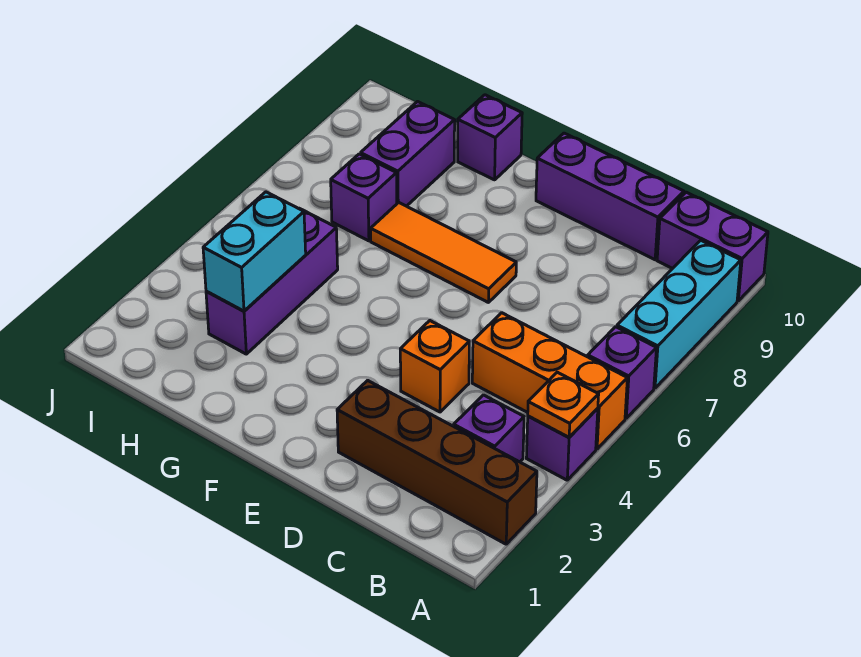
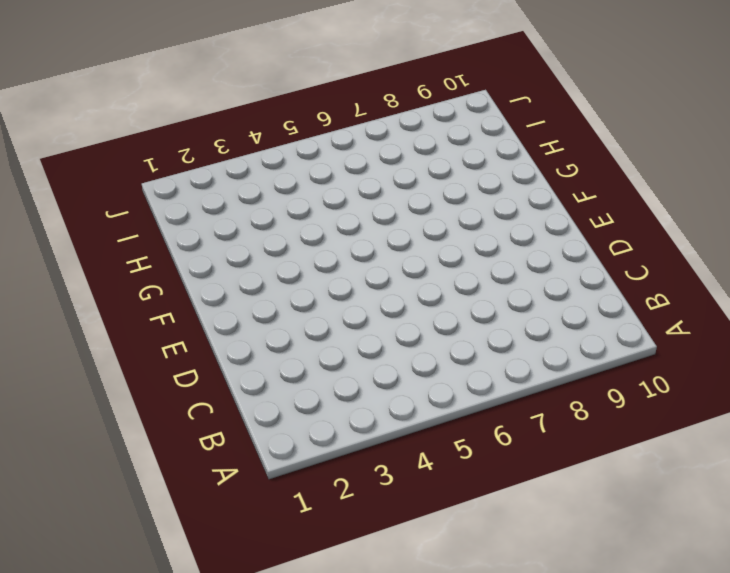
none -> brown 1x4 brick [337,380,537,544]
none -> purple 1x1 brick [526,409,598,480]
none -> orange 1x3 brick [472,313,627,449]

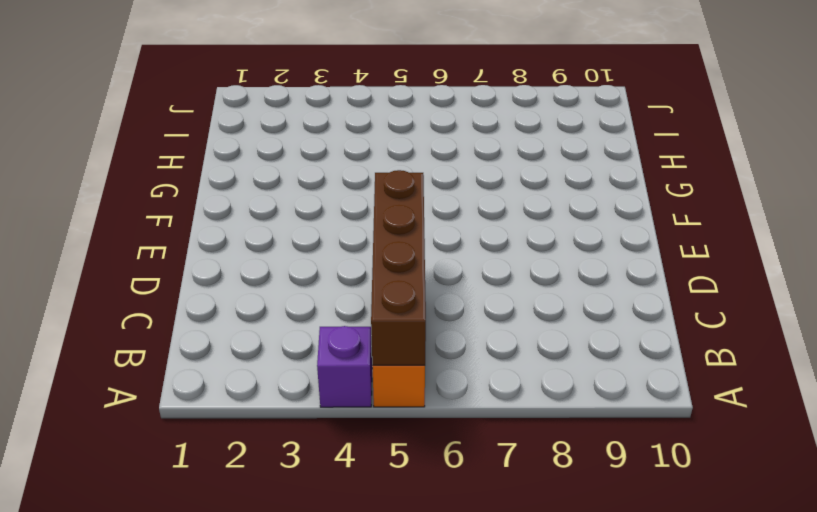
brown 1x4 brick [371,170,426,365] -> brown 1x4 brick moved to [337,380,537,544]
none -> purple 1x1 brick [588,327,656,418]
none -> cyan 1x3 brick [617,240,741,388]
none -> purple 1x2 brick [657,192,768,301]

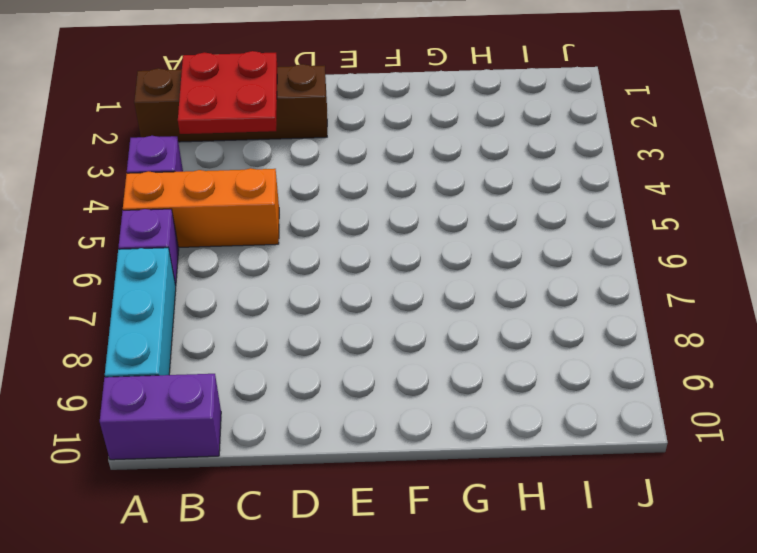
red 2x2 plate [178,51,277,134] -> none
none -> purple 1x1 brick [454,395,524,462]
none -> purple 1x3 brick [536,133,684,260]
none -> orange 1x1 brick [400,321,469,412]

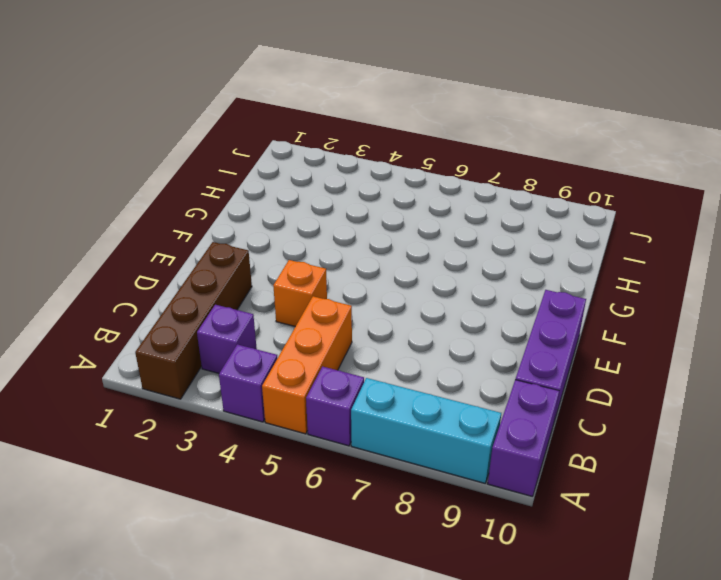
none -> orange 1x3 tile [371,202,516,303]
none -> purple 1x1 brick [458,95,522,180]
none -> purple 1x3 brick [206,208,338,354]

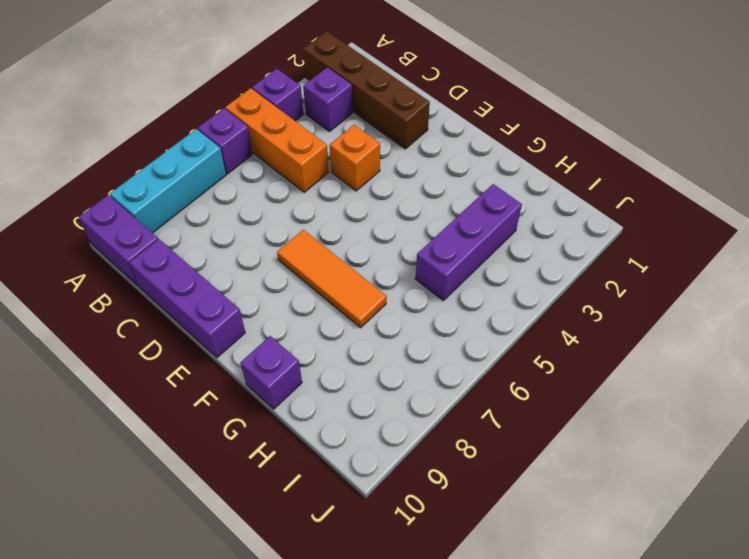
none -> purple 1x1 brick [331,154,397,241]
none -> purple 1x2 brick [361,102,455,206]
none -> orange 1x1 plate [528,372,599,437]

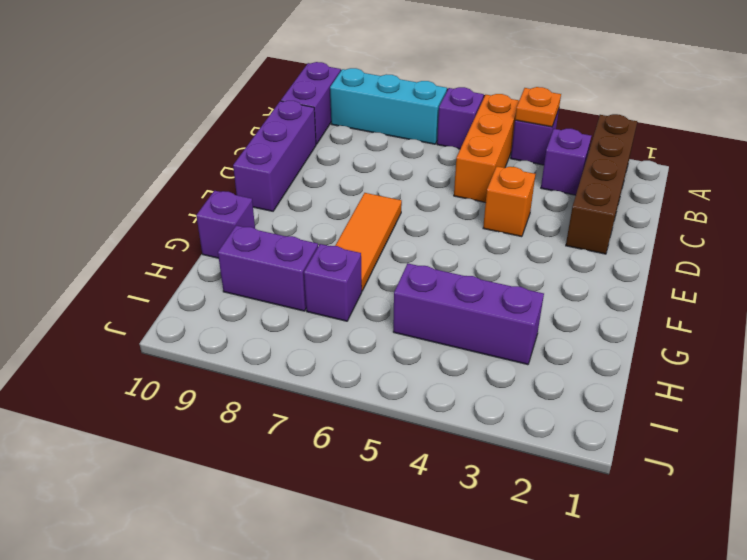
none -> cyan 1x2 brick [203,192,306,311]

